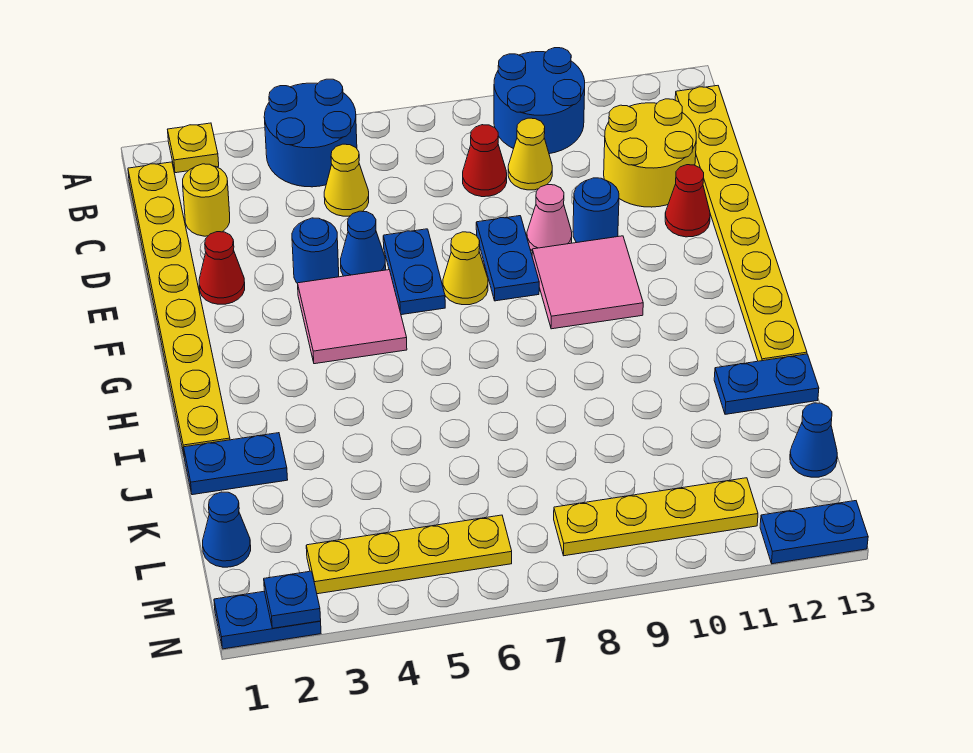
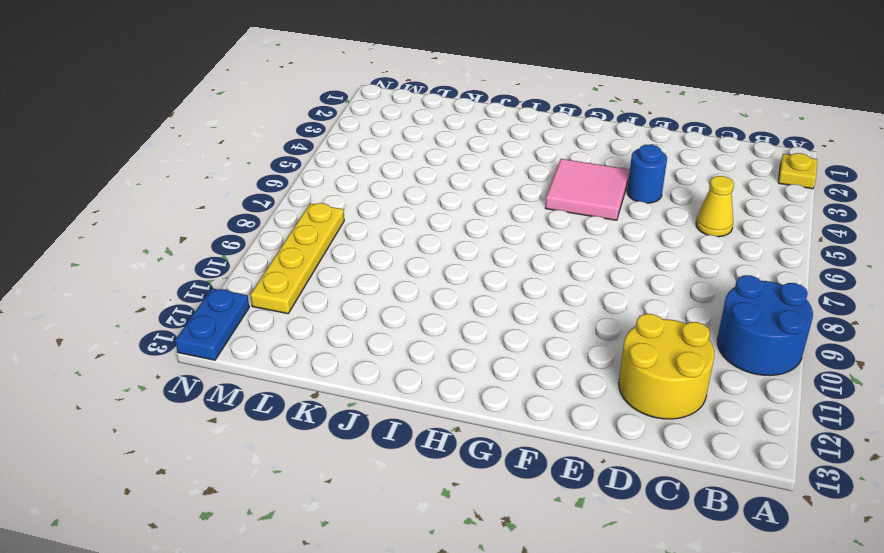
none -> blue 2x2 round brick [264,79,357,187]
none -> yellow 1x8 plate [128,162,230,454]
none -> yellow 1x8 plate [675,86,807,361]
none -> yellow 1x1 round brick [183,164,230,236]

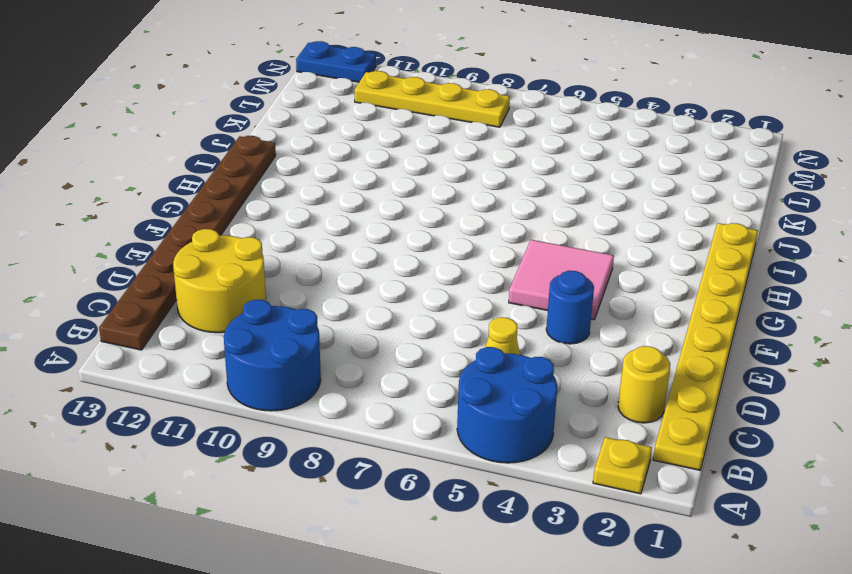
brown 1x8 plate [99,136,276,350] -> yellow 1x8 plate [675,86,807,361]
none -> red 1x1 cone [463,125,507,197]
none -> yellow 1x1 cone [508,118,552,190]
none -> red 1x1 cone [199,232,245,304]
none -> blue 1x1 cone [341,211,386,276]

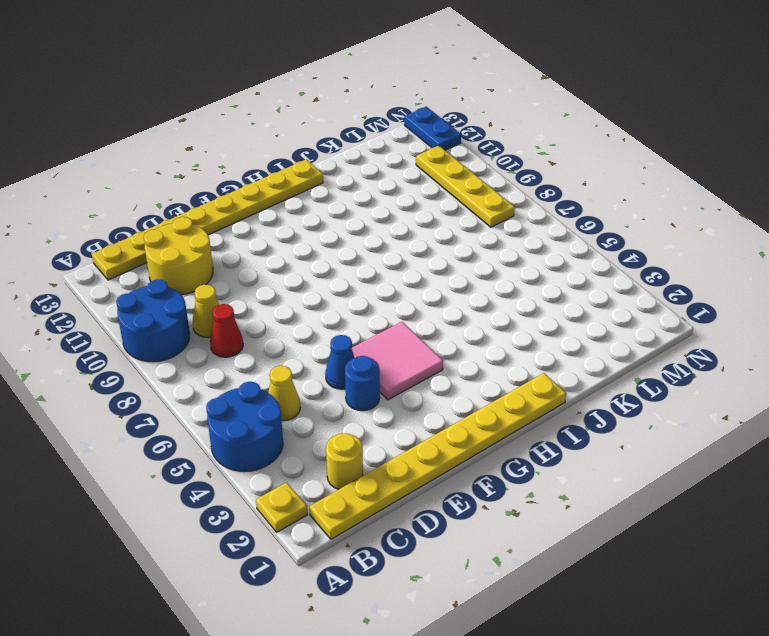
none -> red 1x1 cone [199,232,245,304]
none -> blue 1x2 plate [383,229,445,315]
none -> blue 1x2 plate [476,216,539,301]
none -> pink 1x1 cone [527,185,572,250]

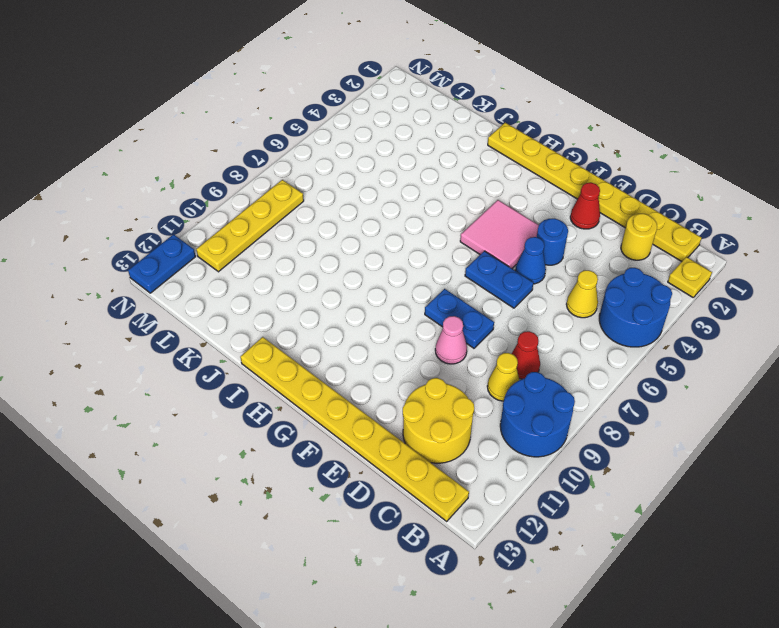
none -> blue 1x1 round brick [573,178,619,242]
none -> red 1x1 cone [665,165,710,237]
none -> yellow 1x1 cone [443,232,488,305]
none -> pink 2x2 tile [532,236,643,329]

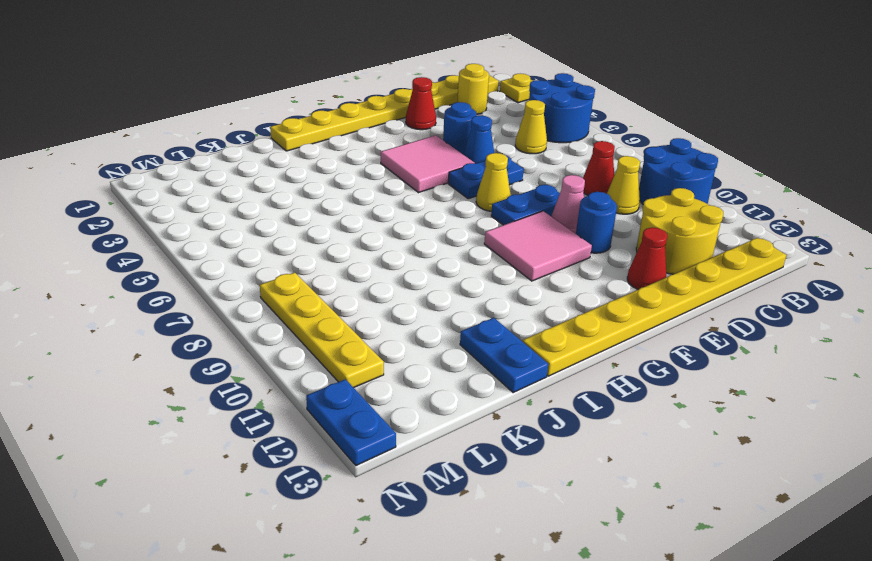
none -> blue 1x2 plate [184,433,288,495]
none -> blue 1x1 cone [203,492,251,567]
none -> blue 1x1 cone [790,403,837,477]
none -> yellow 1x4 plate [306,515,512,594]

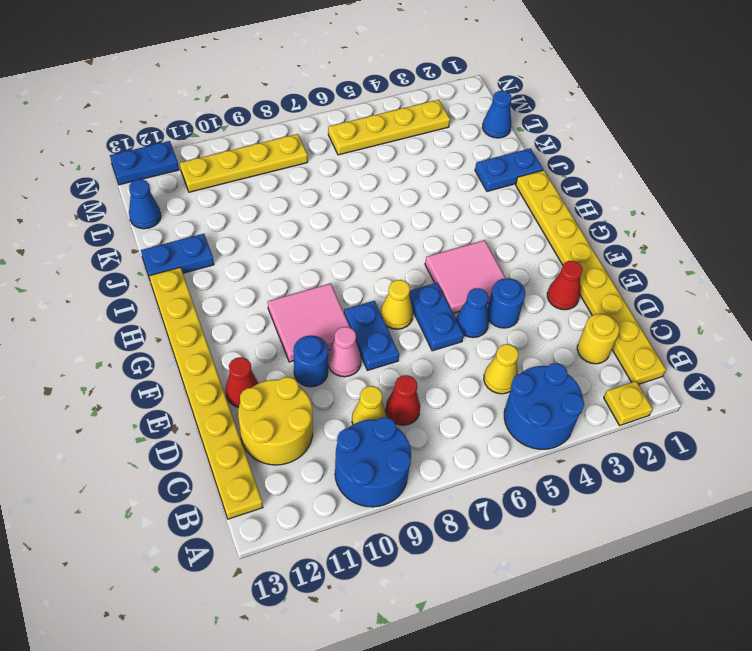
none -> blue 1x2 plate [214,591,321,649]
none -> blue 1x1 plate [264,571,321,628]

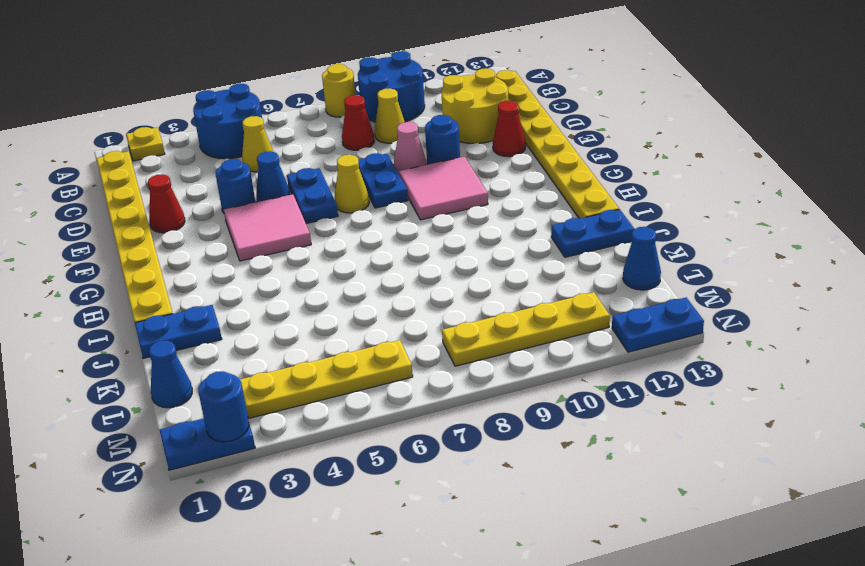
yellow 1x1 round brick [322,64,355,117] -> yellow 1x1 round brick moved to [183,164,230,236]
blue 1x1 round brick [198,371,249,442] -> blue 1x1 plate [264,571,321,628]

